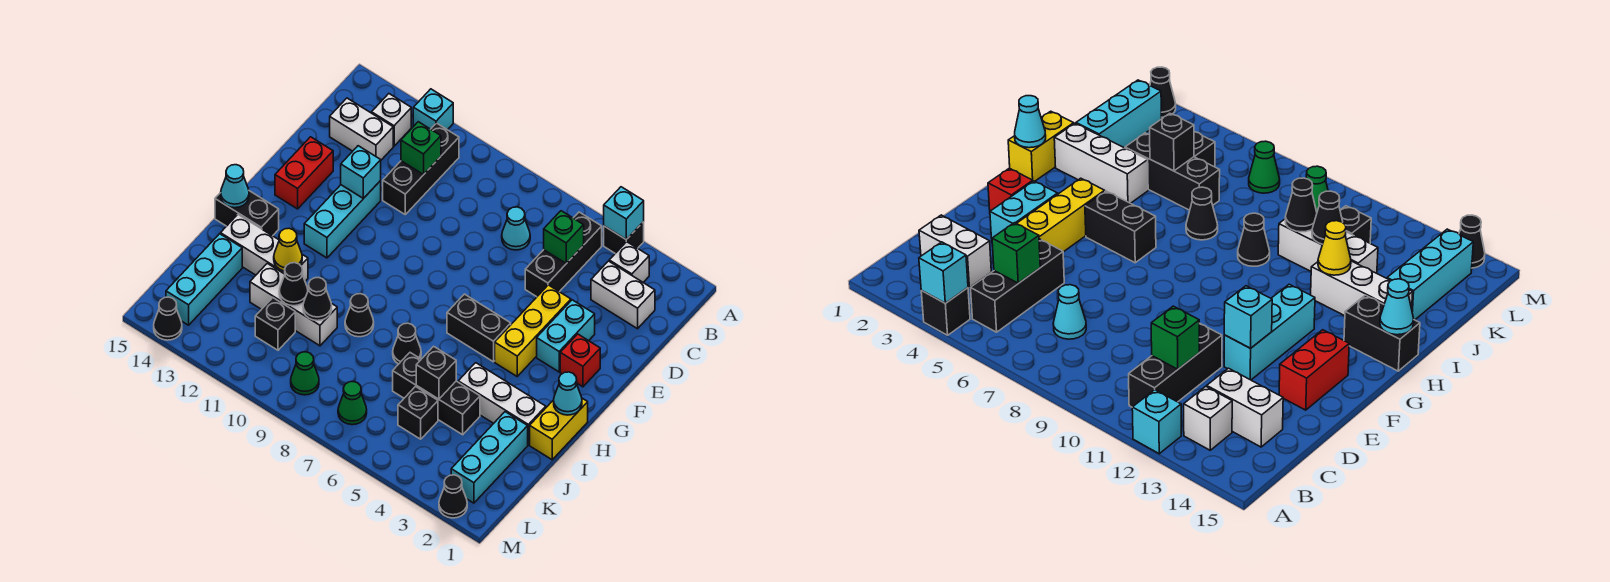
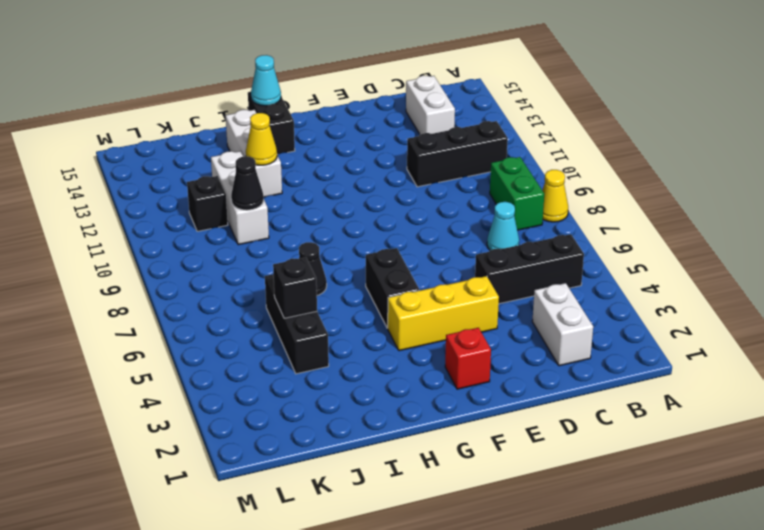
yellow 1x1 cone [542,170,568,222] -> none
green 1x2 brick [490,157,544,230] -> none
none -> black 1x1 brick [604,222,644,253]
none -> cyan 1x1 brick [413,89,453,130]
none -> white 1x1 brick [609,242,649,282]
none -> white 1x1 brick [372,94,411,146]

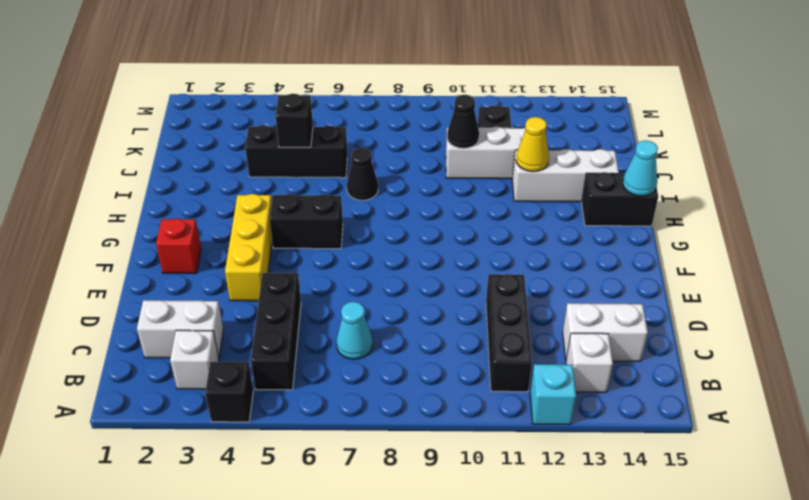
none -> cyan 1x2 brick [537,300,595,372]
none -> cyan 1x3 brick [304,181,381,258]
none -> red 1x2 brick [275,137,333,209]
none -> yellow 1x2 brick [530,398,588,460]

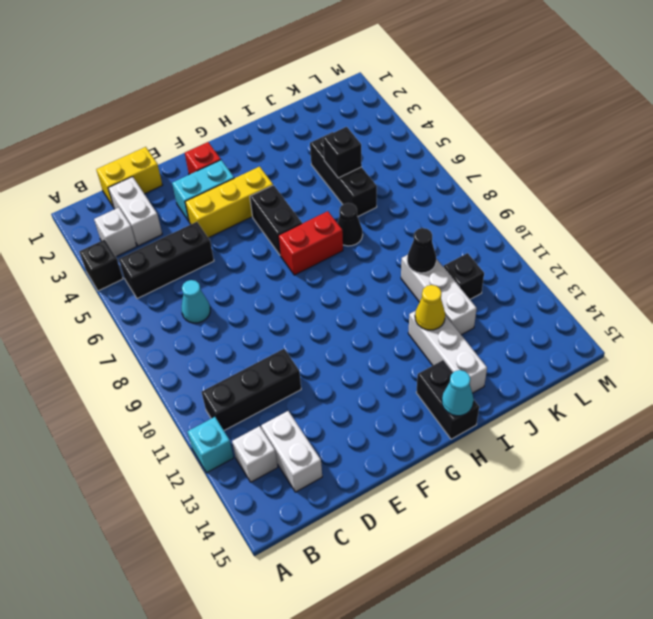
yellow 1x2 brick [96,147,162,208] -> yellow 1x2 brick moved to [530,398,588,460]
red 1x2 brick [278,211,343,275] -> red 1x2 brick moved to [275,137,333,209]
none -> cyan 1x3 brick [304,181,381,258]
none -> white 1x3 brick [458,363,546,445]
none -> black 1x1 cone [345,294,374,337]
none -> cyan 1x3 brick [451,412,528,503]

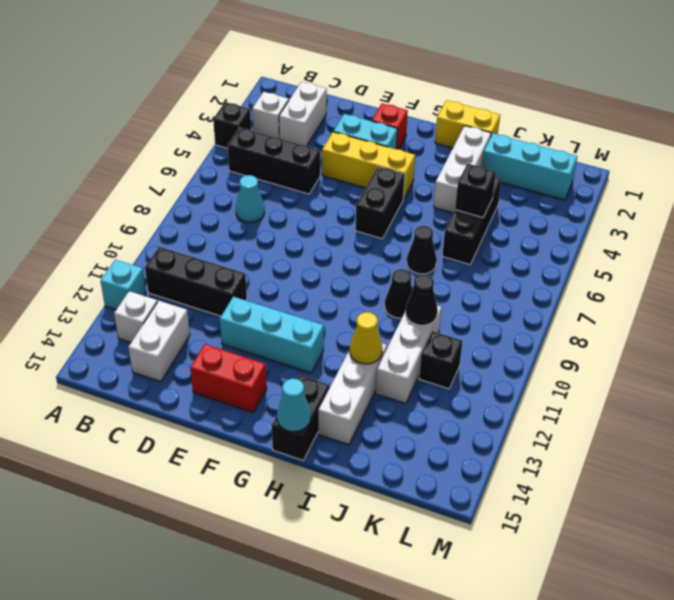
none -> cyan 1x3 brick [166,234,242,325]
none -> black 1x1 brick [398,387,438,439]
none -> green 1x1 cone [338,382,367,425]
none -> green 1x1 cone [291,352,319,395]

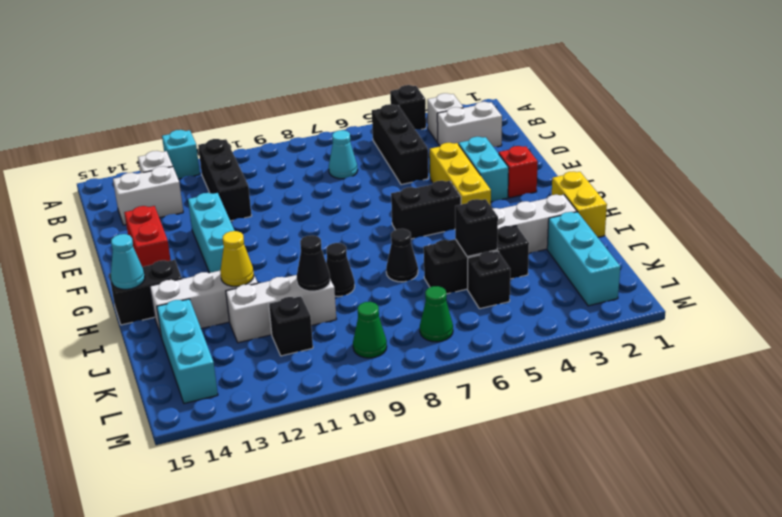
none -> black 1x1 cone [439,475,467,518]
none -> black 1x1 cone [154,297,182,340]
none -> cyan 1x1 brick [604,187,644,240]
none -> green 1x1 brick [544,211,584,263]

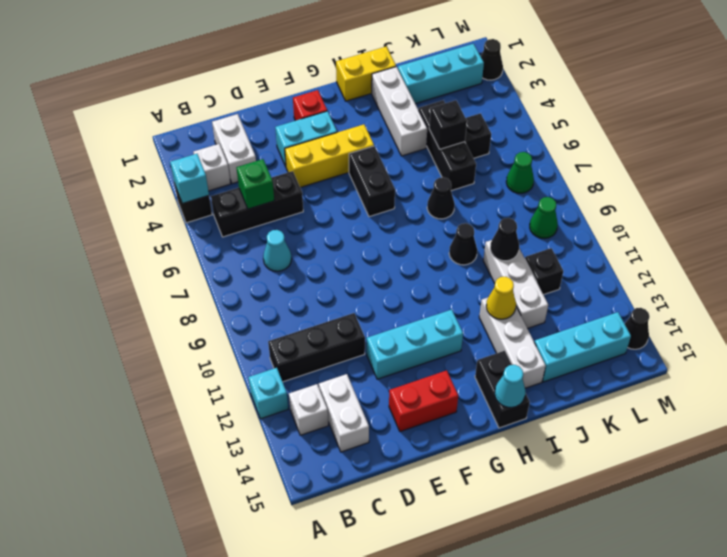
none -> green 1x1 brick [401,122,441,174]
none -> cyan 1x1 brick [341,146,381,199]
none -> cyan 1x1 cone [554,372,582,415]
none -> black 1x1 cone [279,263,308,306]

